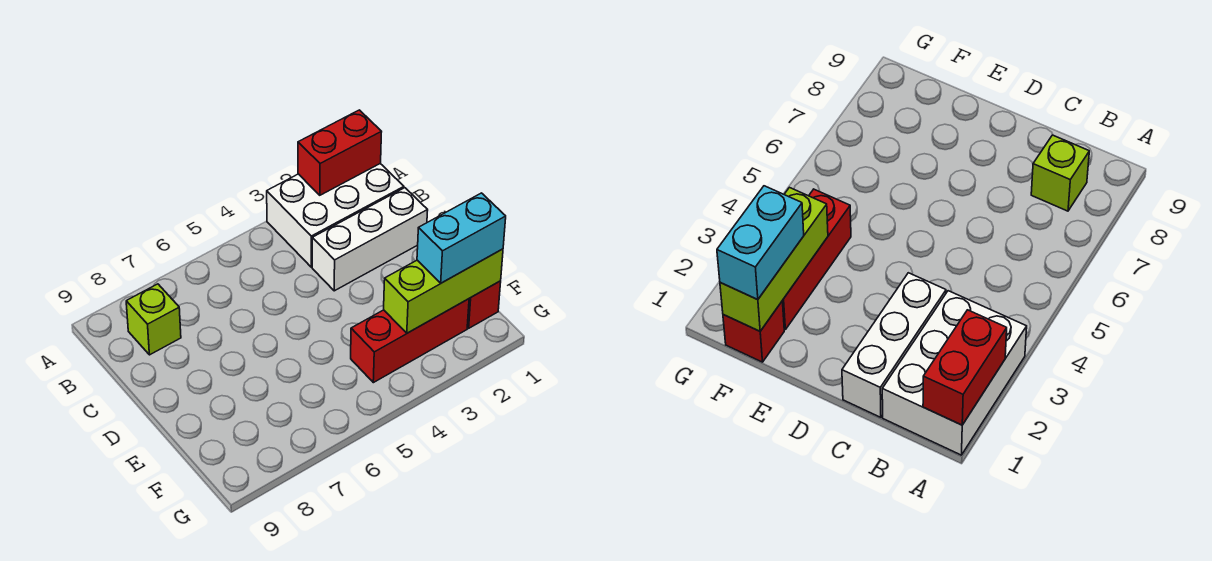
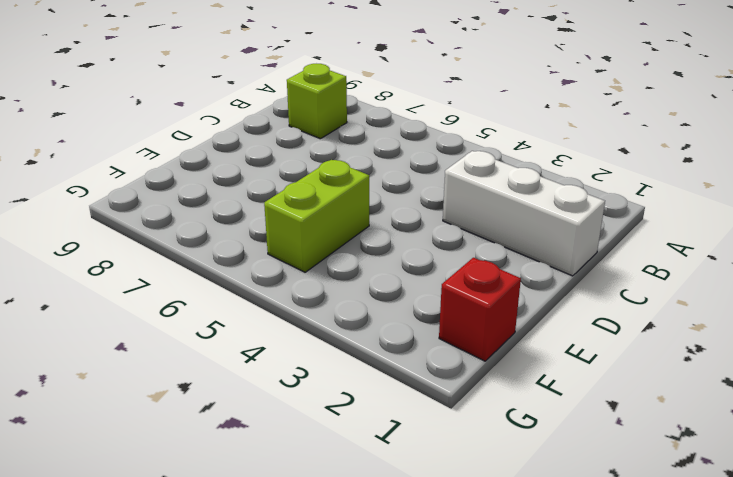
lime 1x2 brick [264,160,369,272] -> none
none -> white 2x3 brick [267,164,404,267]
none -> red 1x3 brick [351,299,469,383]

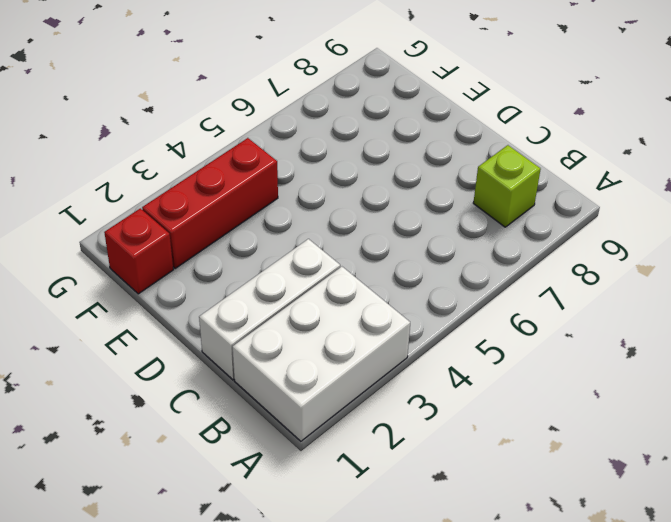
none -> red 1x2 brick [298,110,381,195]
none -> lime 1x3 brick [384,249,503,333]

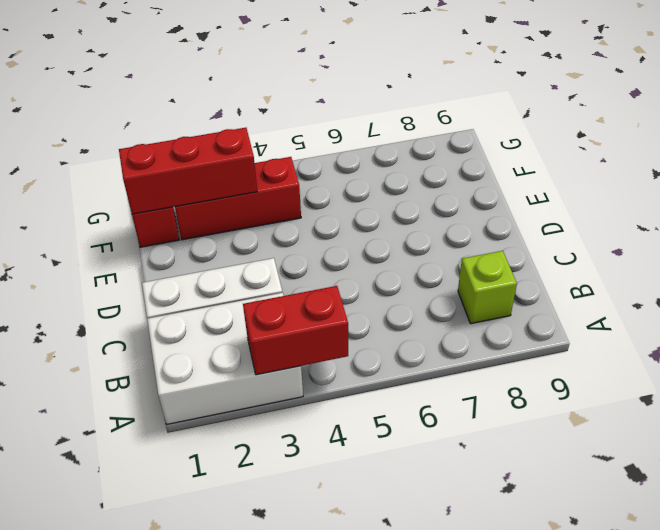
red 1x2 brick [243,286,348,375] -> red 1x2 brick moved to [298,110,381,195]
red 1x3 brick [119,128,257,214] -> lime 1x3 brick [384,249,503,333]
none -> cyan 1x2 brick [417,193,506,283]

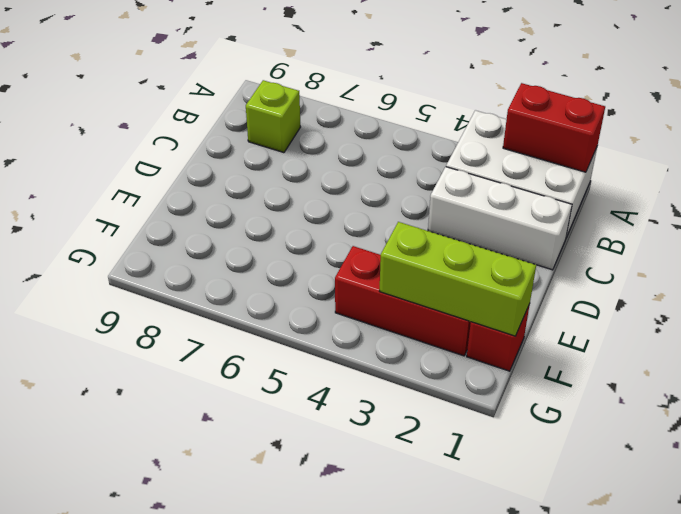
none -> cyan 1x2 brick [417,193,506,283]

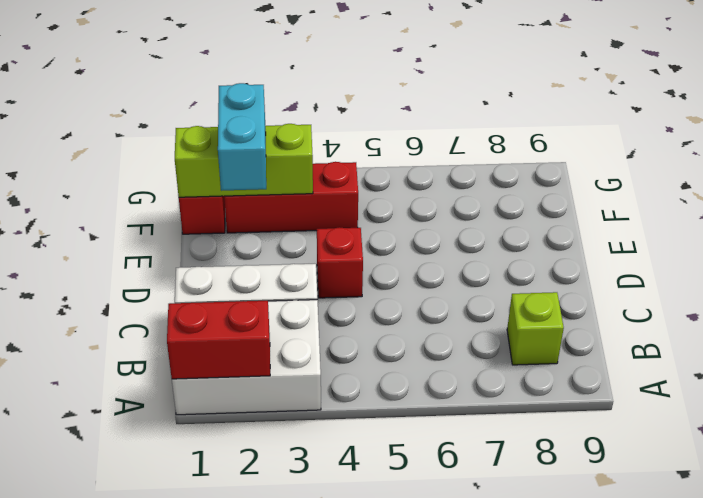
red 1x1 brick [317,227,363,298] -> none
cyan 1x2 brick [218,83,266,191] -> cyan 1x2 brick turned to [417,193,506,283]

